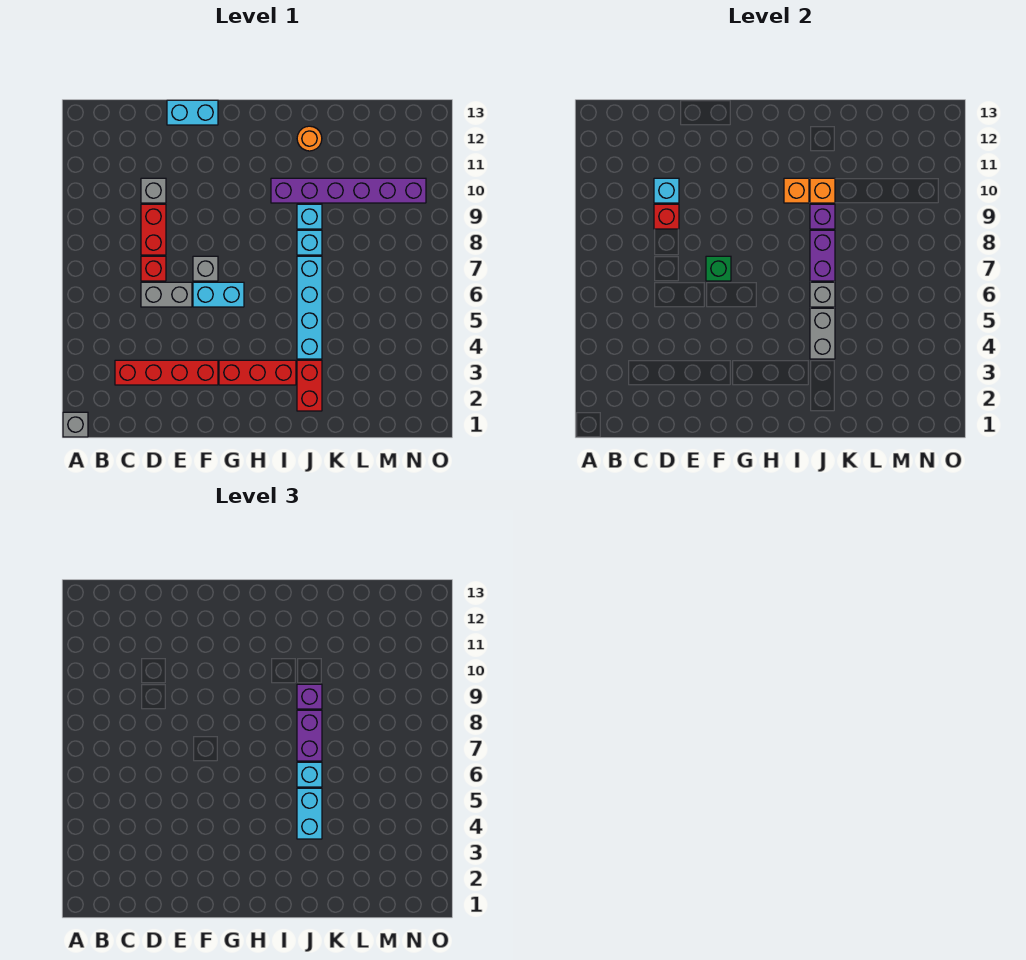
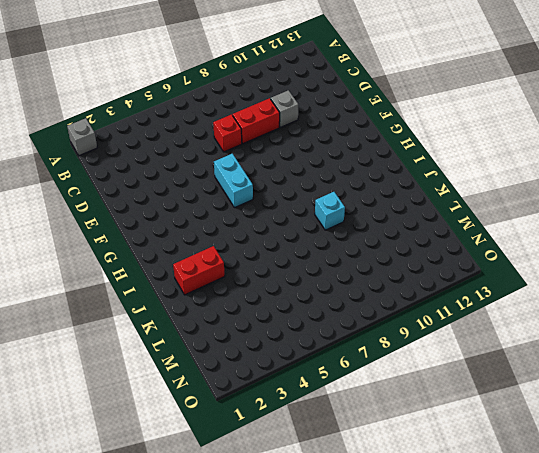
none -> red 1x4 brick [115,360,218,385]
none -> grey 1x2 brick [141,282,192,307]
none -> cyan 1x2 brick [167,100,218,125]

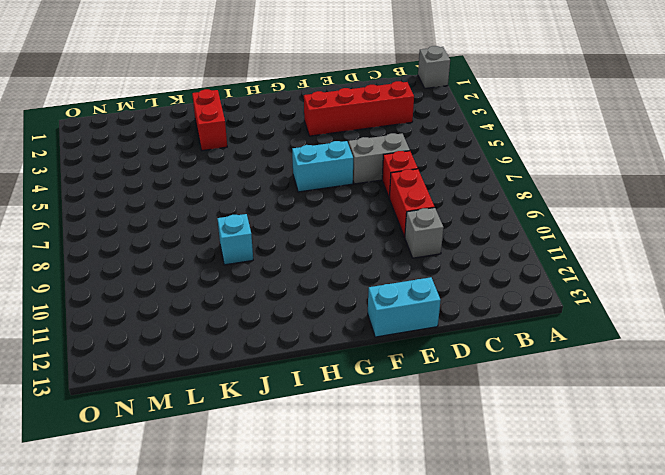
none -> grey 1x1 brick [193,256,218,281]
none -> red 1x3 brick [219,360,296,385]
none -> purple 1x6 brick [271,178,426,203]

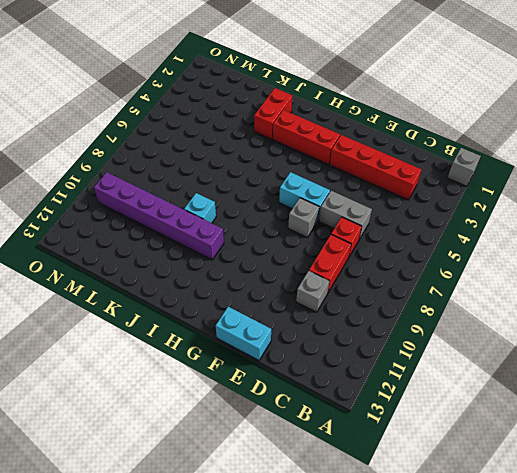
none -> cyan 1x4 brick [297,256,322,359]
none -> cyan 1x1 brick [297,230,322,255]
none -> orange 1x1 round brick [297,126,322,151]

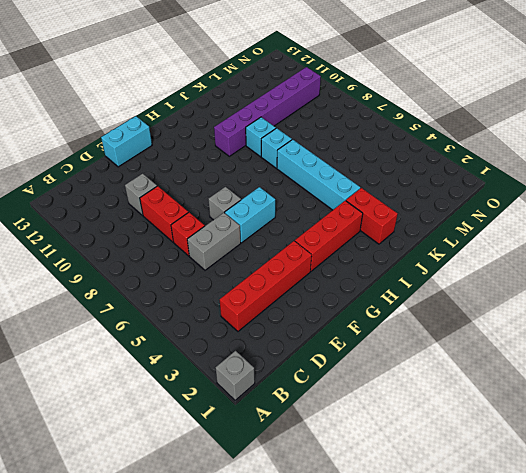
none -> orange 1x1 round brick [297,126,322,151]
none -> red 1x1 brick [654,204,679,229]
none -> cyan 1x1 brick [654,178,679,203]

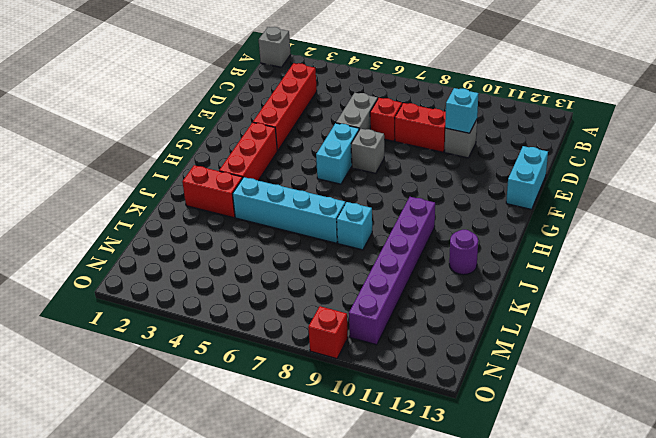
purple 1x1 round brick [449,230,478,275] -> orange 1x1 round brick [297,126,322,151]
red 1x1 brick [308,306,348,359] -> red 1x1 brick moved to [654,204,679,229]
none -> cyan 1x1 brick [297,204,322,229]
none -> green 1x1 brick [706,256,731,281]
none -> orange 1x1 brick [784,178,809,203]

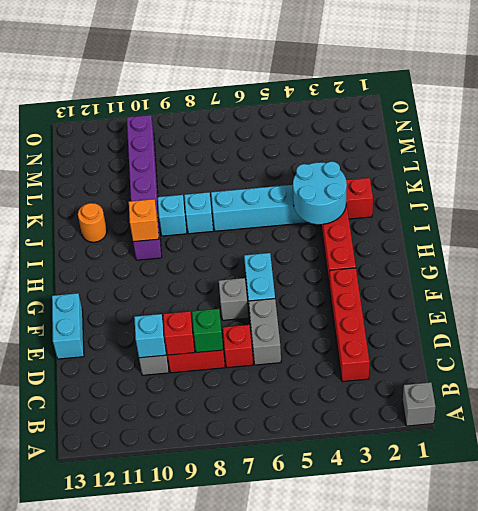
green 1x1 brick [192,309,223,353] -> green 1x1 brick moved to [706,256,731,281]
cyan 2x2 round brick [293,162,347,224] -> grey 1x2 brick [810,308,835,359]
none -> grey 1x1 brick [810,282,835,307]
none -> purple 1x2 brick [810,230,835,281]
none -> purple 1x1 brick [810,204,835,229]

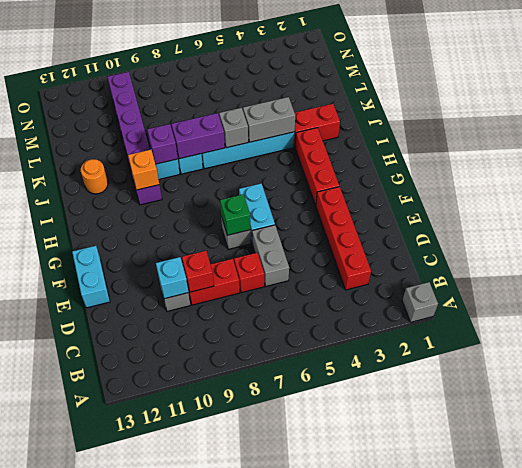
none -> orange 1x1 brick [810,178,835,203]
none -> cyan 1x2 brick [297,788,322,839]
none -> cyan 1x1 brick [297,762,322,787]

